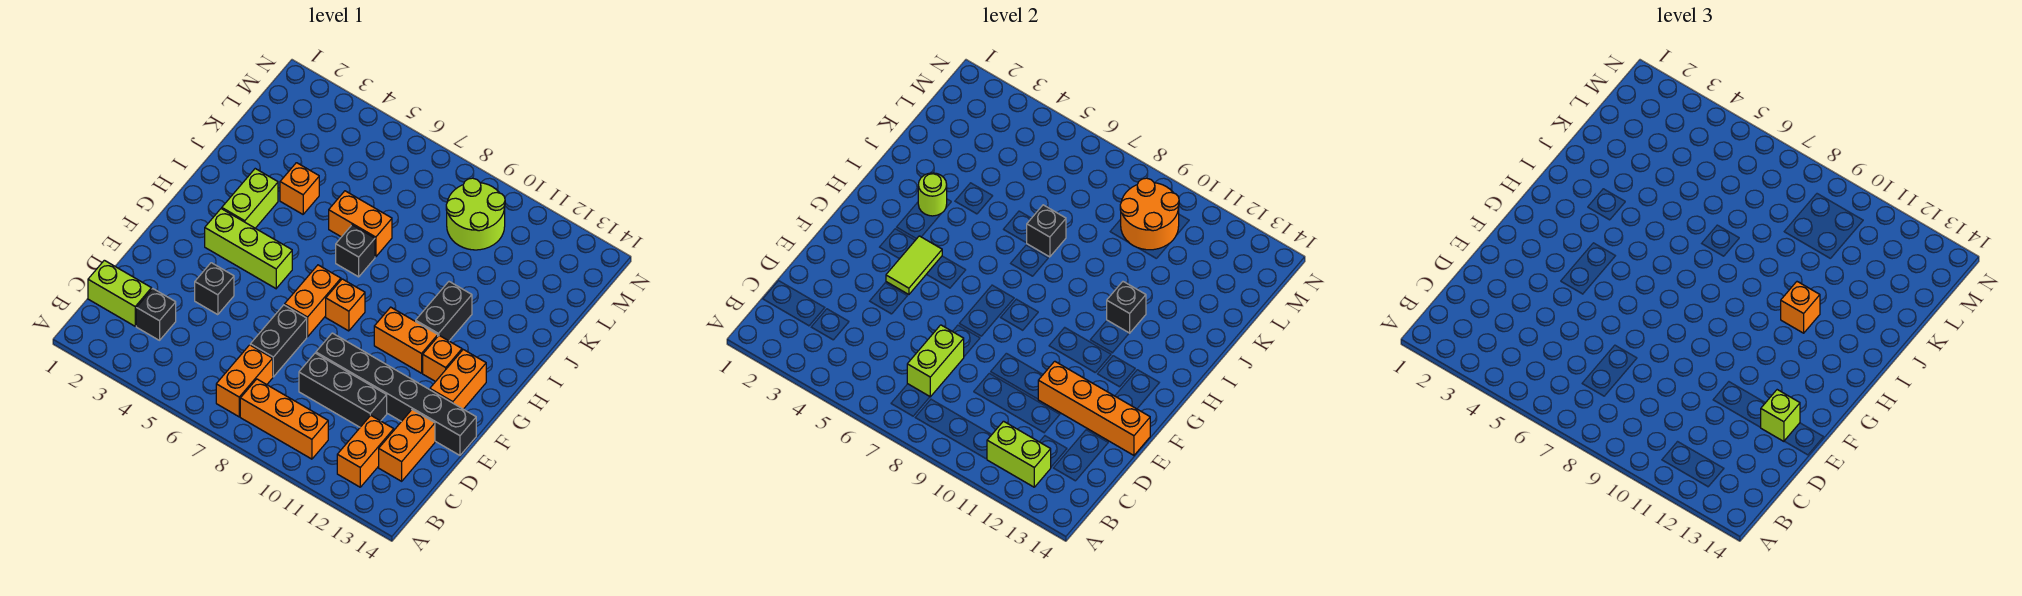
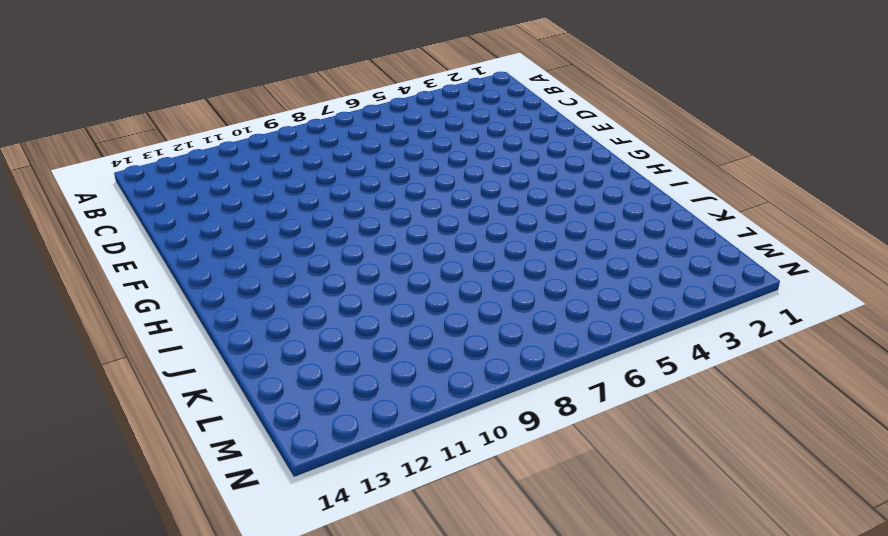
none -> orange 1x2 brick [216,345,273,417]
none -> orange 1x3 brick [240,379,328,459]
none -> orange 1x2 brick [337,415,394,487]
none -> lime 1x2 brick [88,260,152,326]

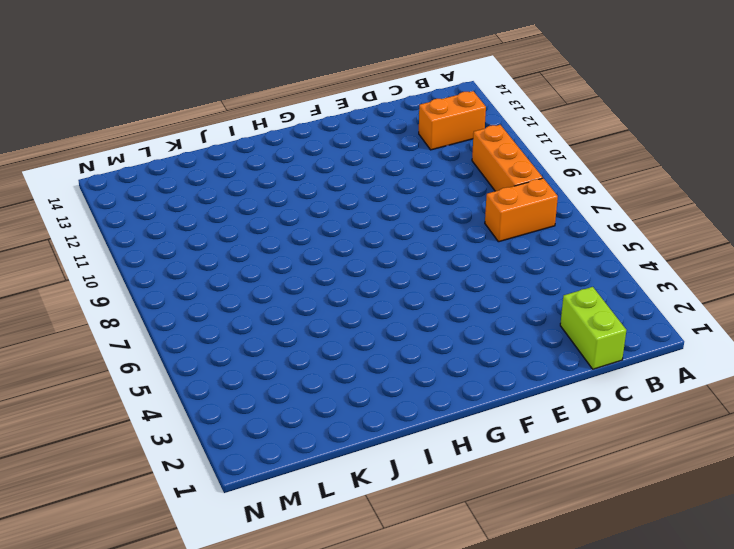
none -> black 1x1 brick [136,289,176,340]
none -> orange 1x2 brick [379,410,435,481]
none -> black 1x2 brick [250,305,307,377]
none -> black 1x3 brick [299,353,387,427]

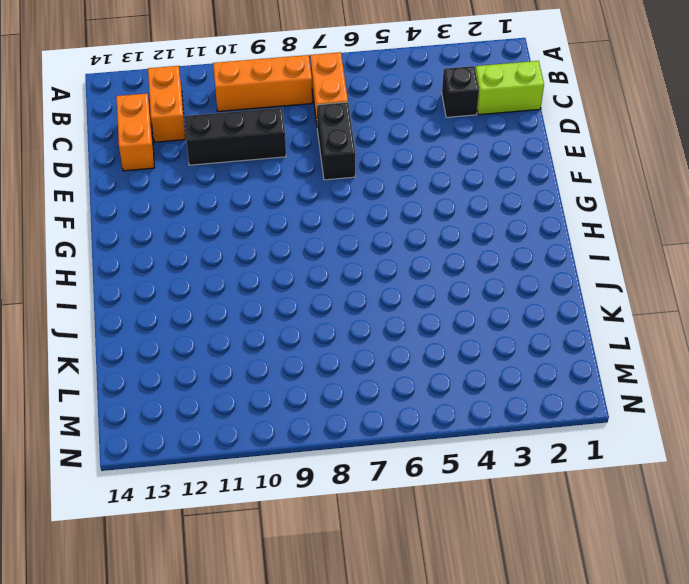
none -> black 1x1 brick [195,263,234,315]
none -> black 1x6 brick [316,333,476,455]
none -> orange 1x2 brick [285,265,341,337]
none -> orange 1x2 brick [430,350,486,409]

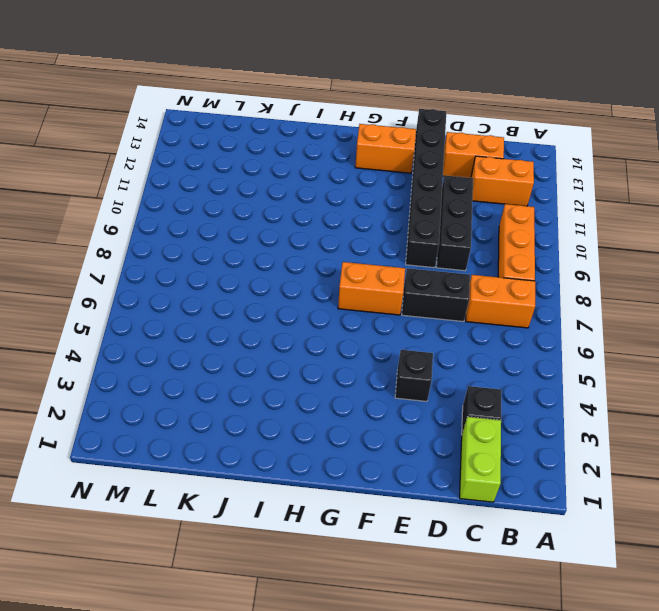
none -> lime 1x3 brick [205,209,292,288]
none -> orange 1x1 brick [326,279,365,331]
none -> orange 1x2 brick [374,307,438,373]
none -> orange 1x1 brick [423,336,462,382]

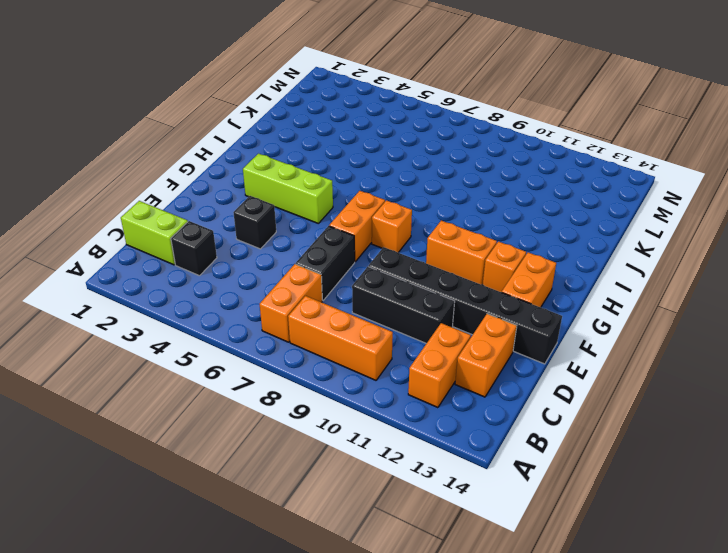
none -> lime 1x2 brick [222,169,278,228]
none -> black 1x2 brick [416,282,472,341]
none -> black 1x1 brick [336,225,375,277]
none -> orange 1x1 brick [280,163,319,214]

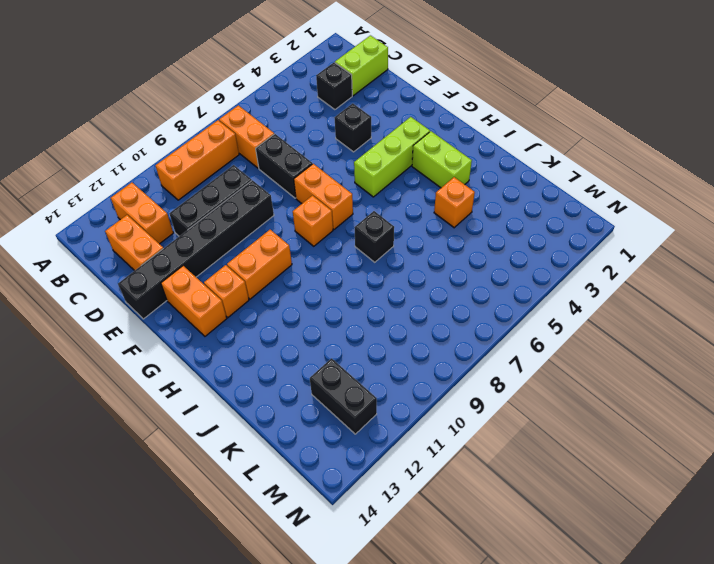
black 1x2 brick [310,358,377,434] -> black 1x2 brick moved to [416,282,472,341]
none -> orange 1x2 brick [329,191,392,257]
none -> lime 2x2 round brick [446,178,505,250]
none -> lime 1x2 brick [987,421,1051,487]
none -> lime 1x2 brick [907,325,964,397]

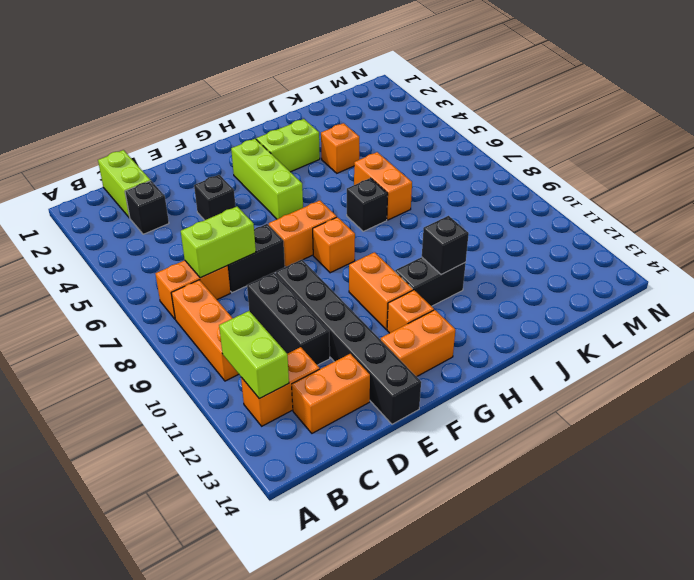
none -> lime 2x2 round brick [446,178,505,250]
none -> orange 1x4 brick [1038,361,1150,455]
none -> lime 1x2 tile [886,236,942,295]
none -> lime 1x1 round brick [918,173,947,216]

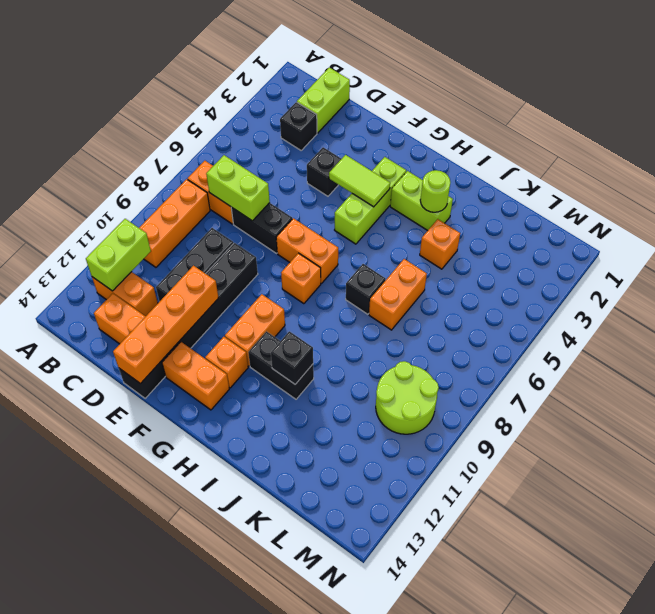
none -> black 1x1 brick [1027,205,1066,257]
none -> orange 2x2 round brick [1120,178,1179,250]
none -> lime 1x1 brick [1760,390,1800,441]
none -> orange 1x1 brick [1781,282,1820,333]

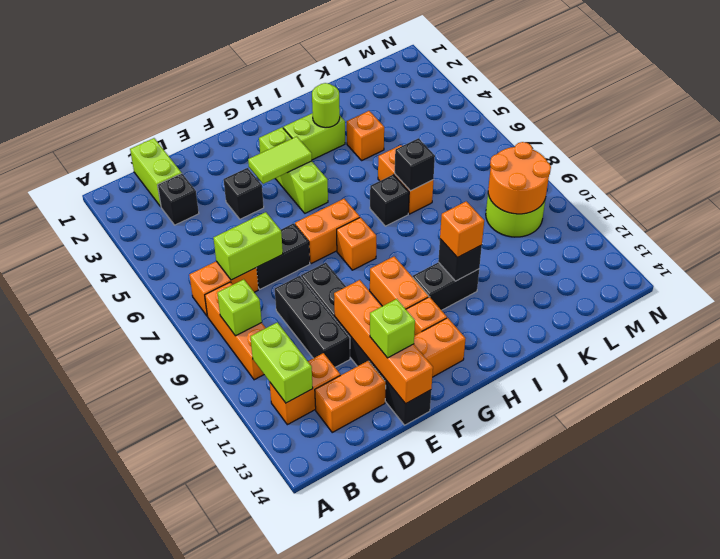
lime 1x1 brick [217,279,262,336] -> none

